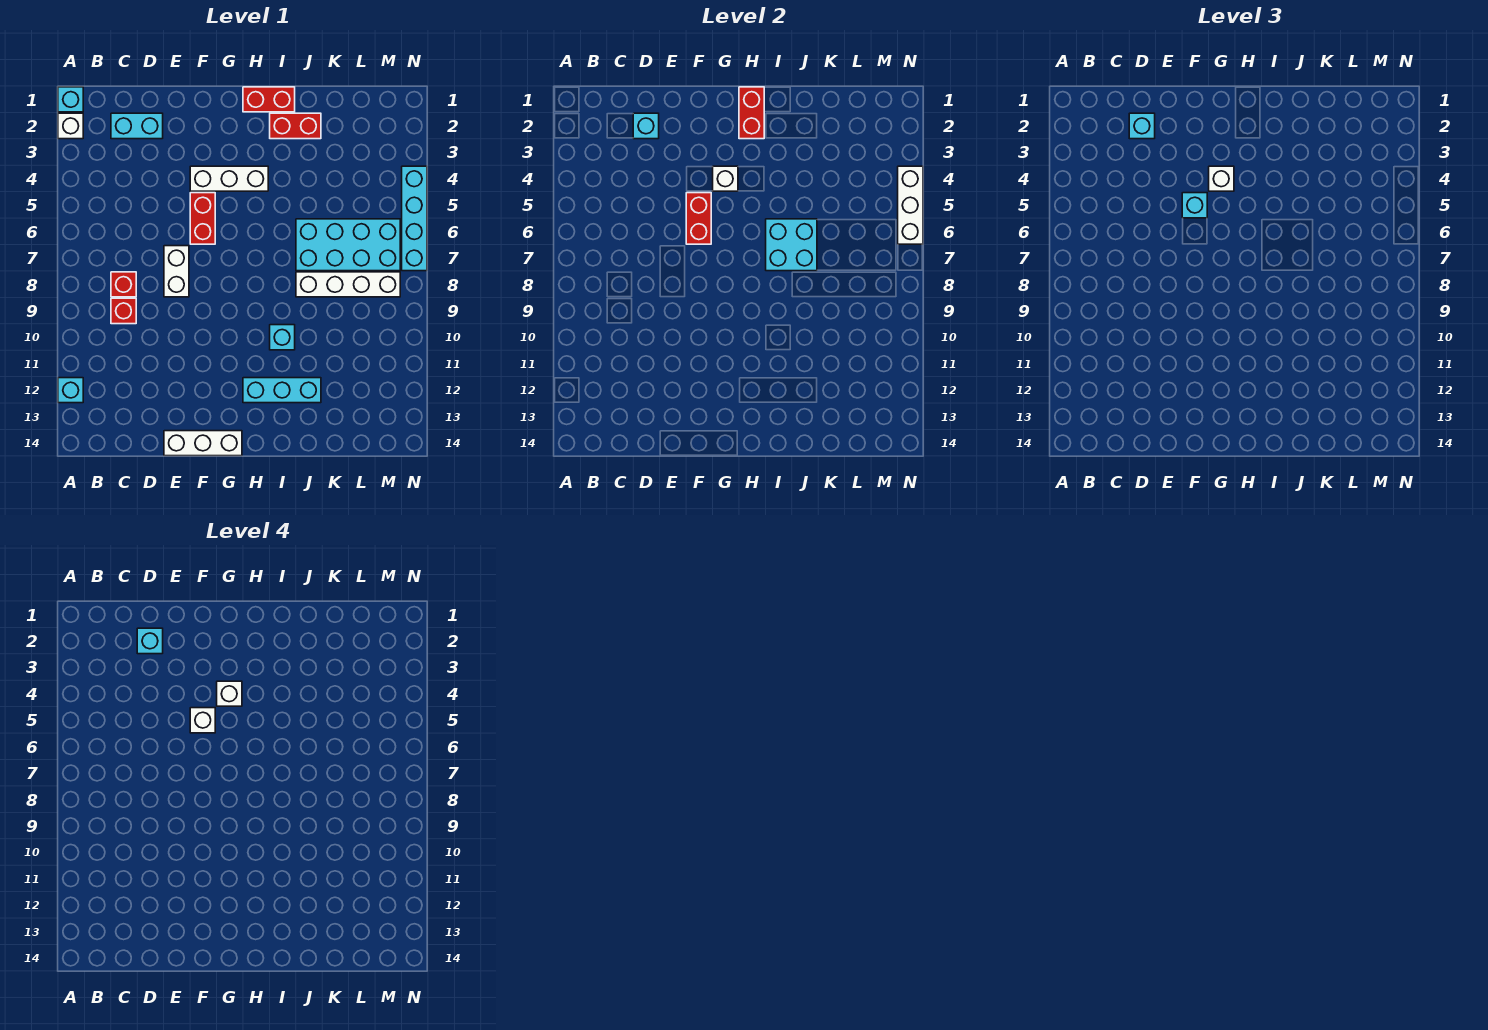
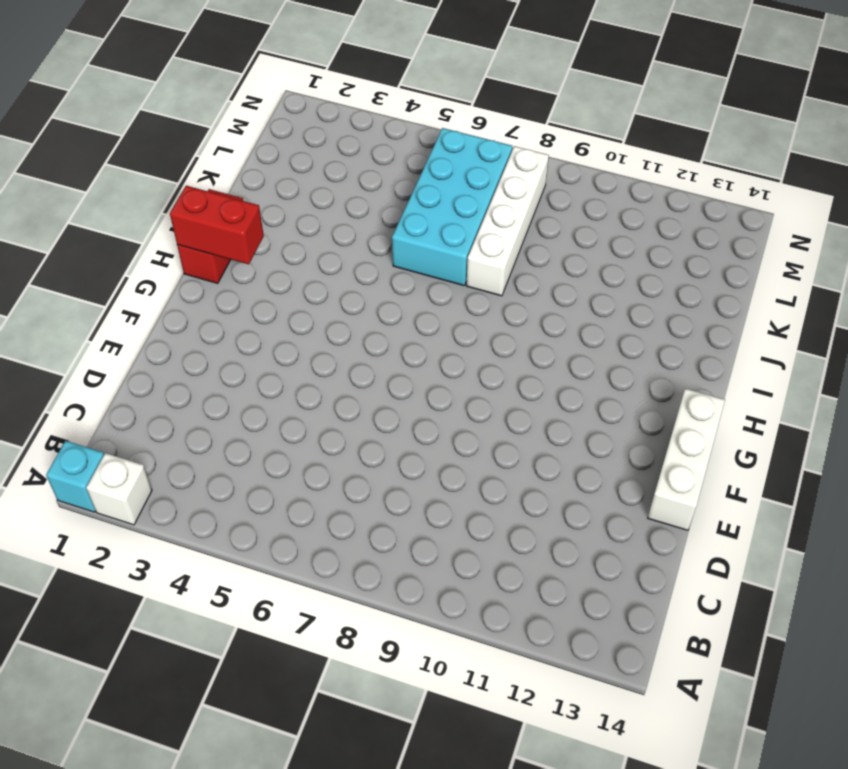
none -> cyan 1x1 brick [58,378,83,403]
none -> cyan 1x2 brick [111,113,163,139]
none -> red 1x1 brick [111,272,136,297]

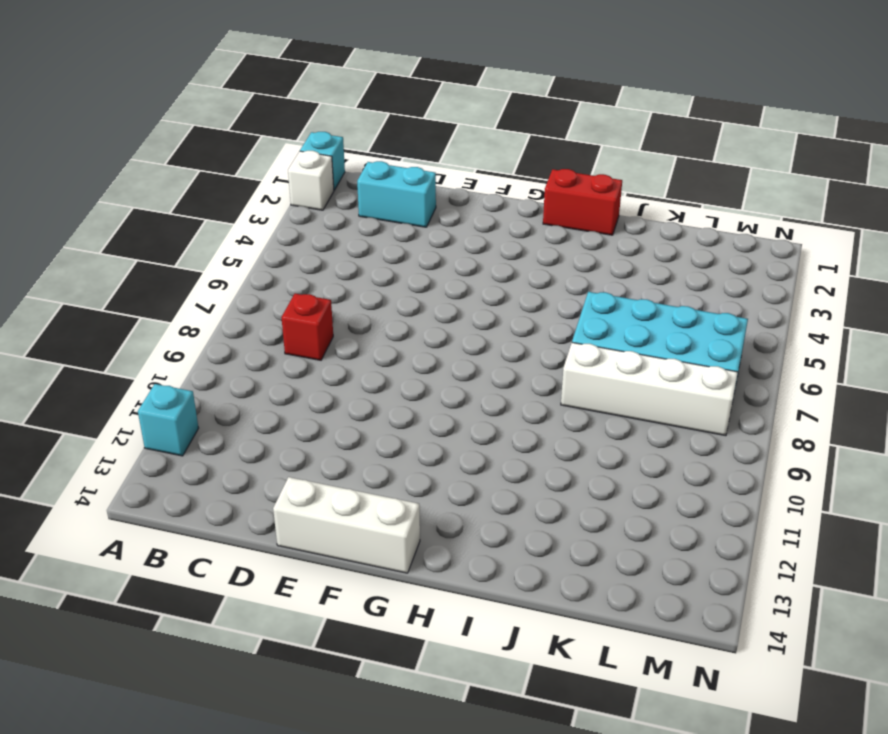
none -> red 1x1 brick [111,298,136,324]
none -> white 1x2 brick [164,246,189,297]
none -> white 1x3 brick [190,166,268,191]

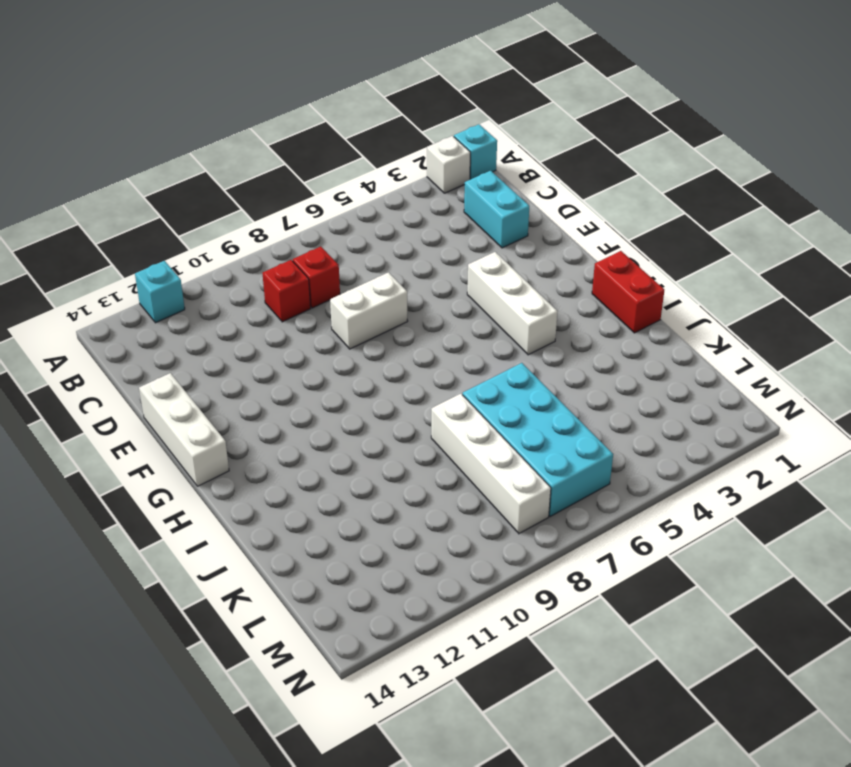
none -> red 1x2 brick [190,193,215,244]
none -> cyan 1x3 brick [243,378,321,403]
none -> red 1x2 brick [270,113,321,139]

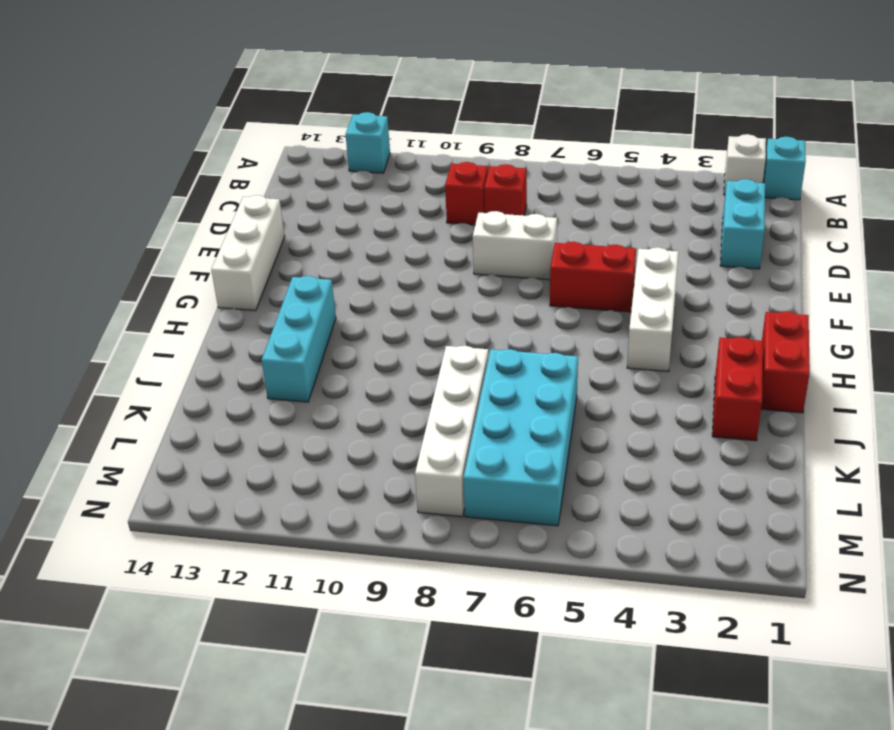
none -> cyan 1x1 brick [270,325,295,350]
none -> cyan 1x4 brick [402,166,427,271]
none -> cyan 1x1 brick [633,113,659,139]

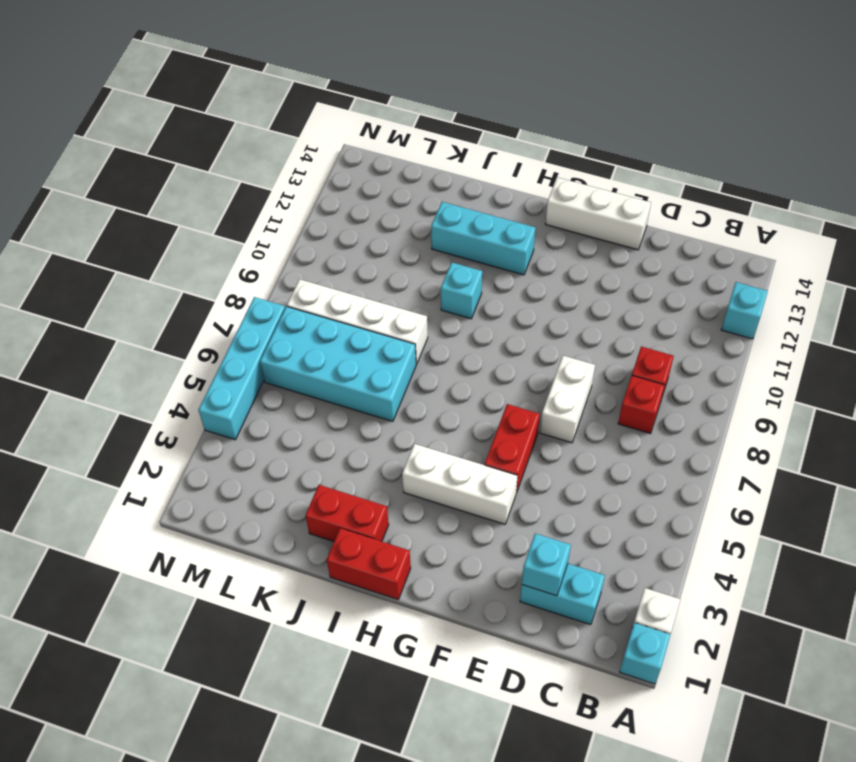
none -> red 1x2 brick [686,193,711,244]
none -> white 1x1 brick [713,166,738,191]
none -> red 1x2 brick [739,87,764,139]

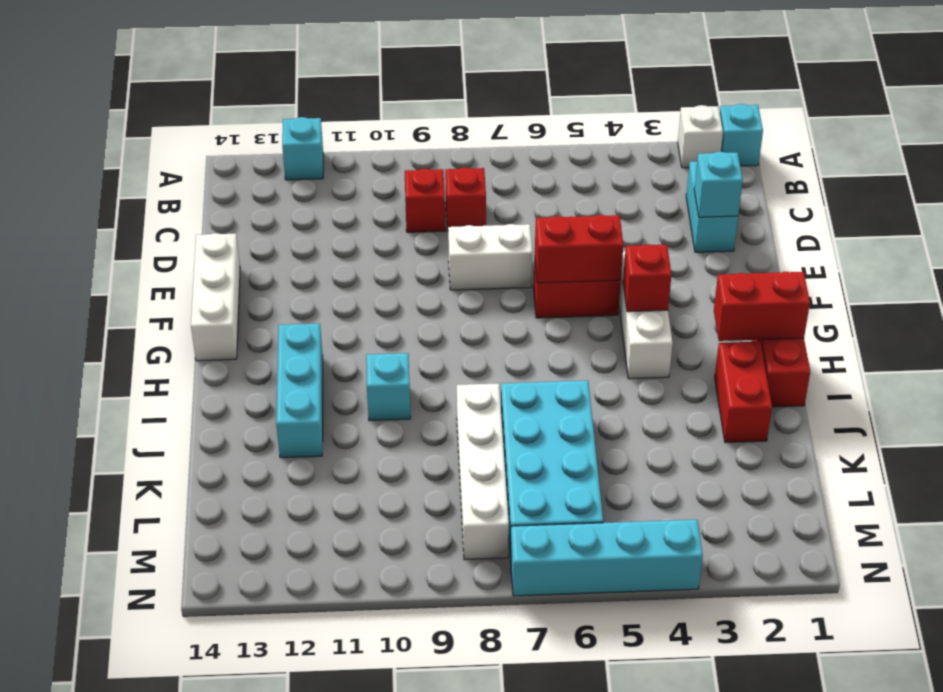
red 1x1 brick [623,244,671,312] -> white 1x1 brick [713,166,738,191]
none -> cyan 2x2 brick [766,219,817,271]
none -> white 1x3 brick [898,166,923,244]
none -> cyan 1x1 brick [1129,113,1155,139]

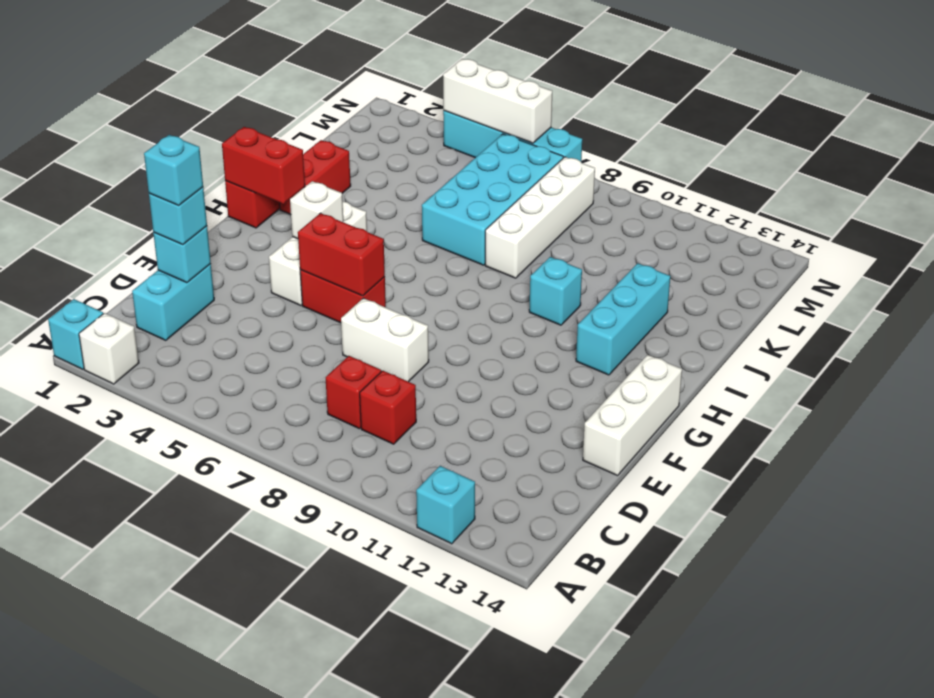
none -> cyan 2x2 brick [766,219,817,271]
none -> cyan 1x1 brick [1182,193,1207,218]
none -> white 1x1 brick [1209,166,1234,191]

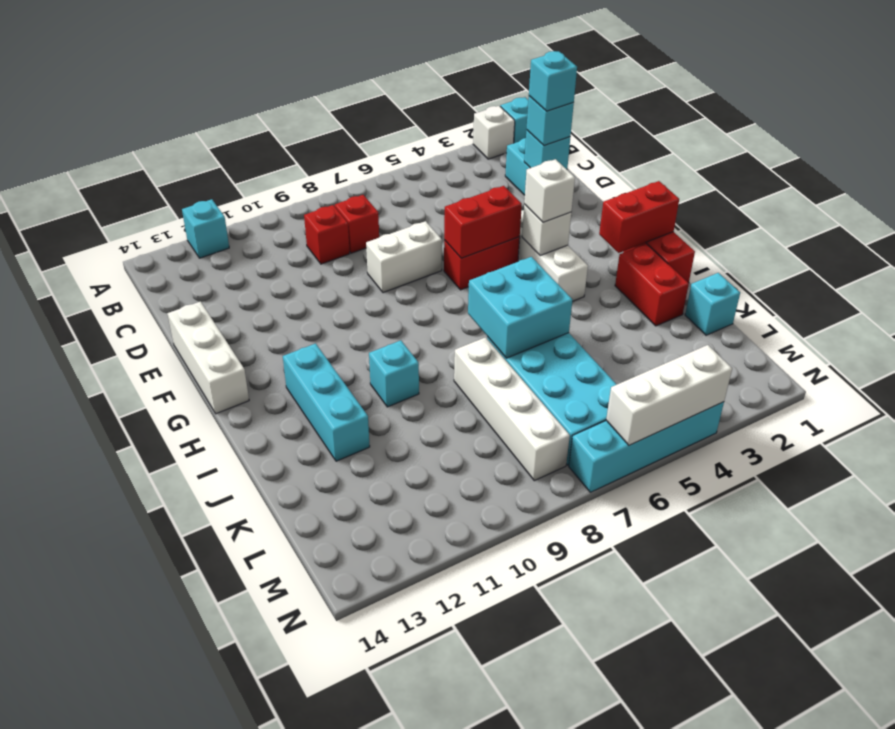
cyan 1x1 brick [685,273,740,335] -> cyan 1x1 brick moved to [1182,193,1207,218]
none -> white 1x1 brick [190,708,215,733]
none -> white 1x1 brick [217,681,242,706]

